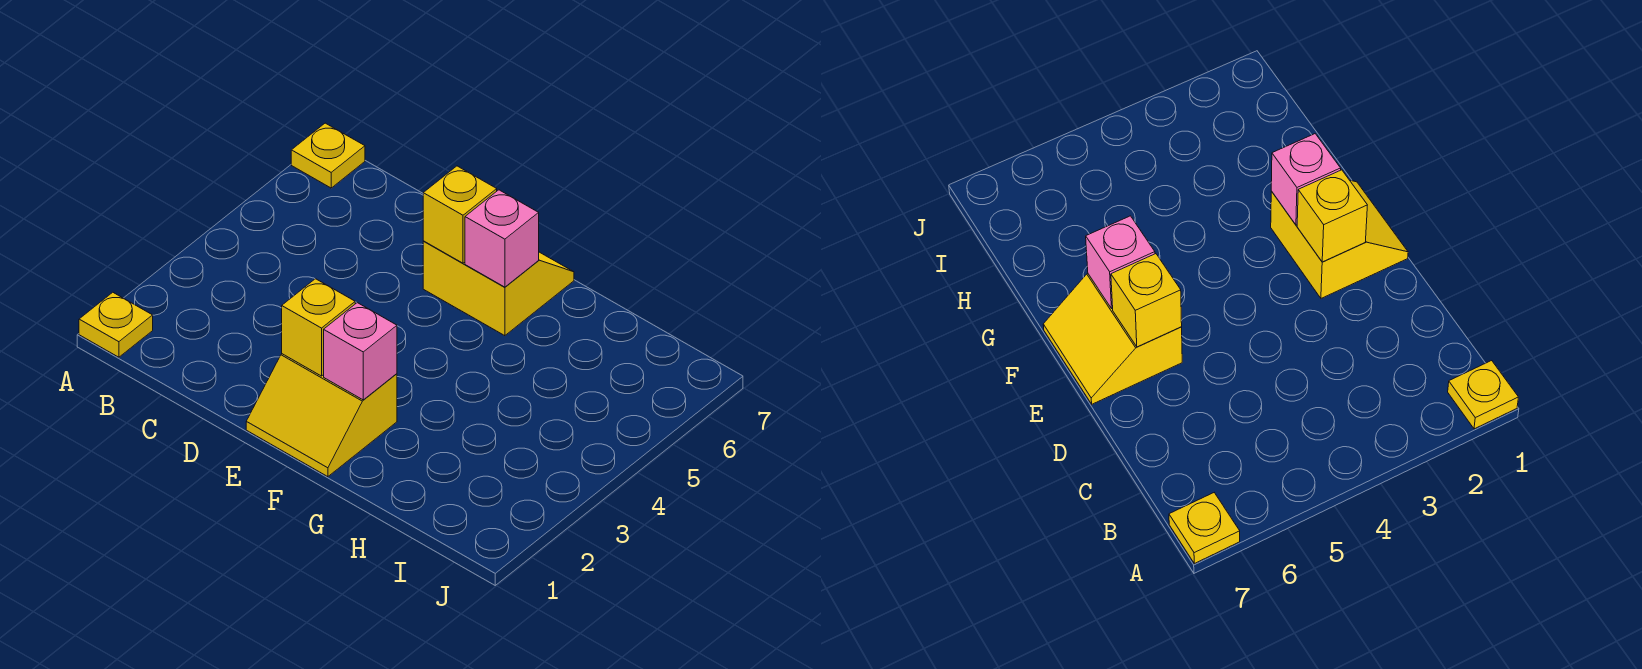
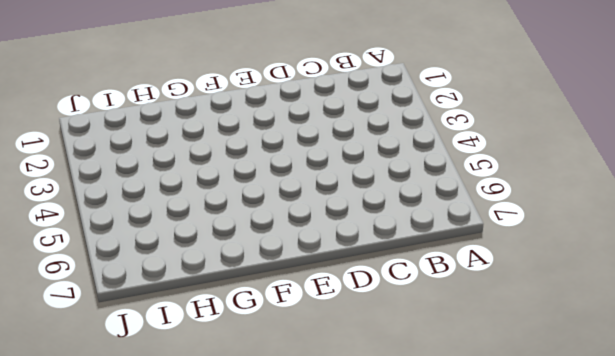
none -> yellow 1x1 plate [79,292,153,357]
none -> yellow 1x1 plate [291,123,365,188]

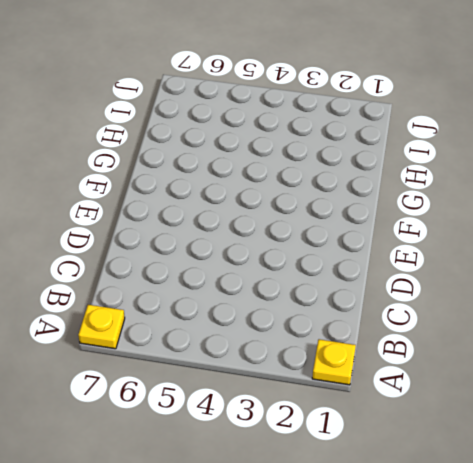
none -> yellow 2x2 slope [246,354,397,477]
none -> yellow 2x2 slope [423,241,574,336]

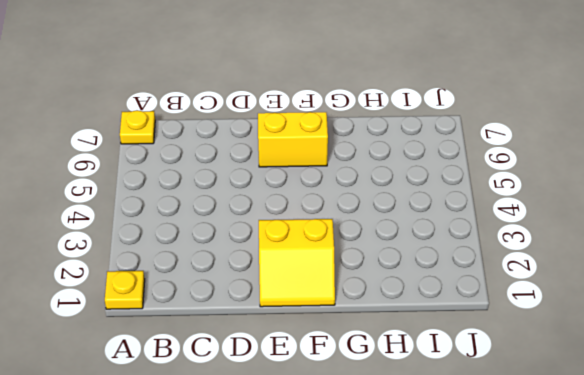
none -> yellow 1x1 brick [282,279,355,376]
none -> yellow 1x1 brick [423,166,497,263]

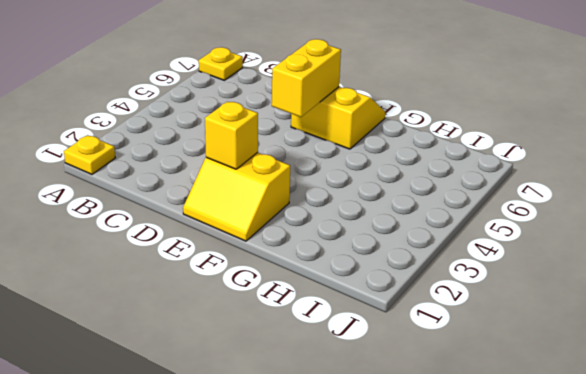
yellow 1x2 brick [272,39,341,117] -> yellow 1x1 brick [423,166,497,263]
none -> pink 1x1 brick [324,303,397,400]
none -> pink 1x1 brick [465,190,539,287]

